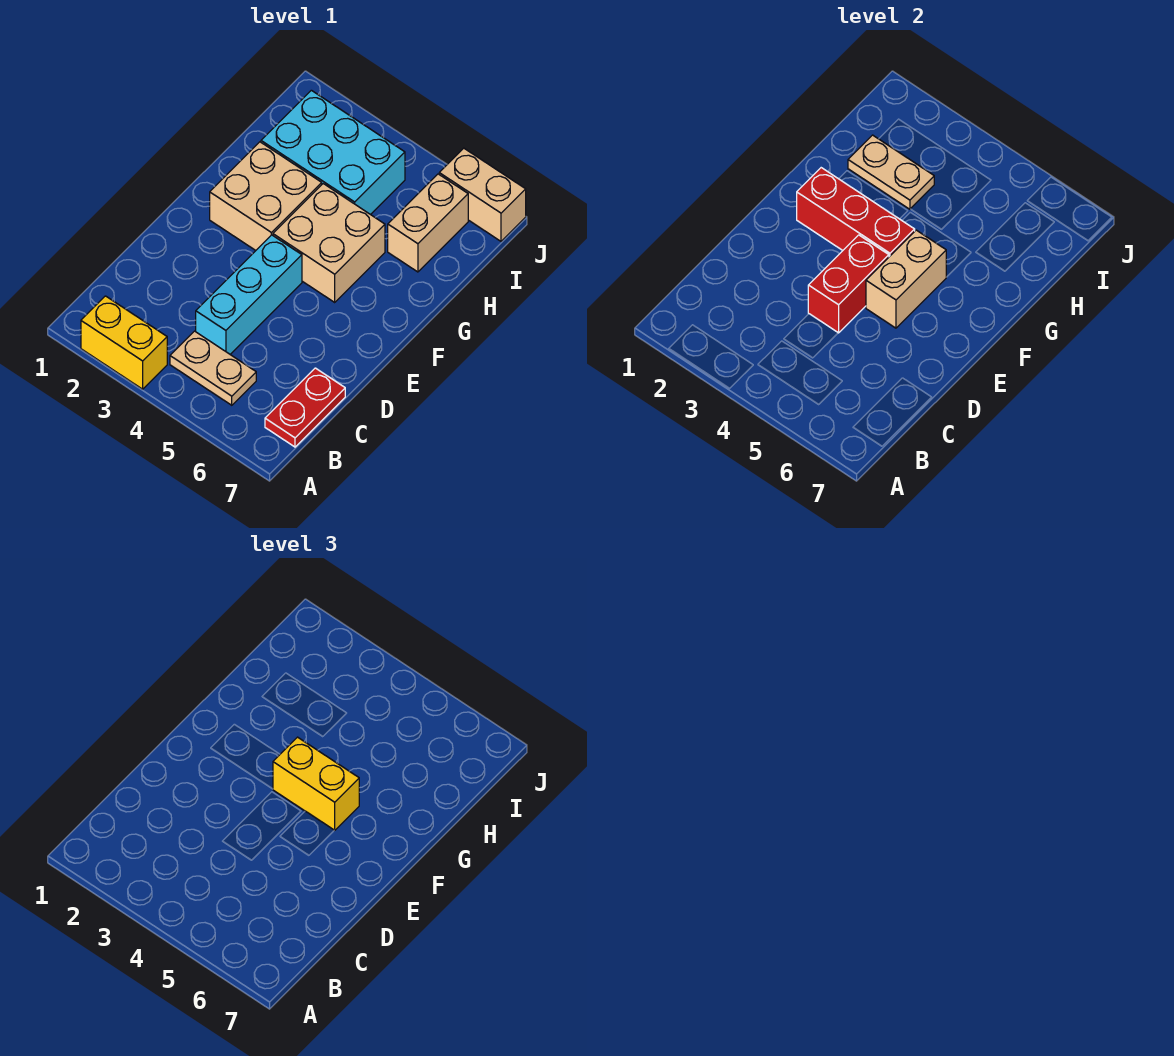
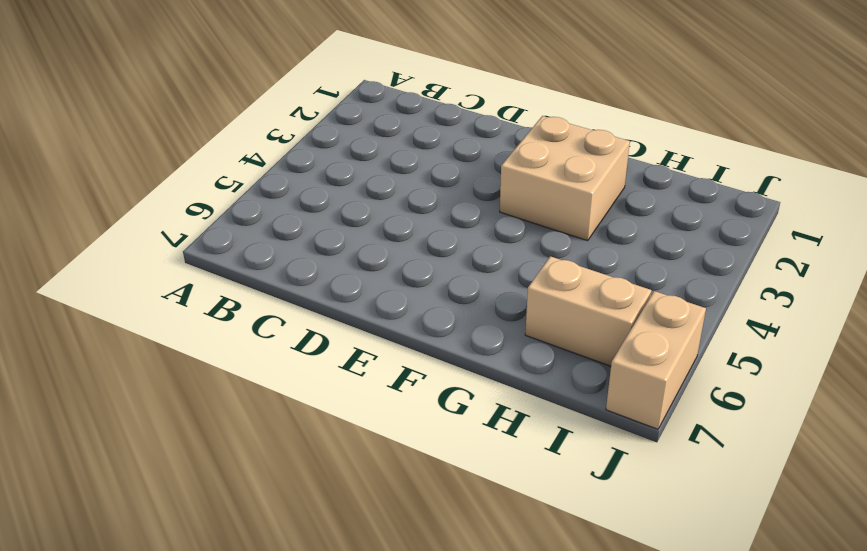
none -> yellow 1x2 brick [81,296,167,389]
none -> tan 1x2 plate [170,331,256,405]
none -> red 1x2 plate [265,368,345,447]

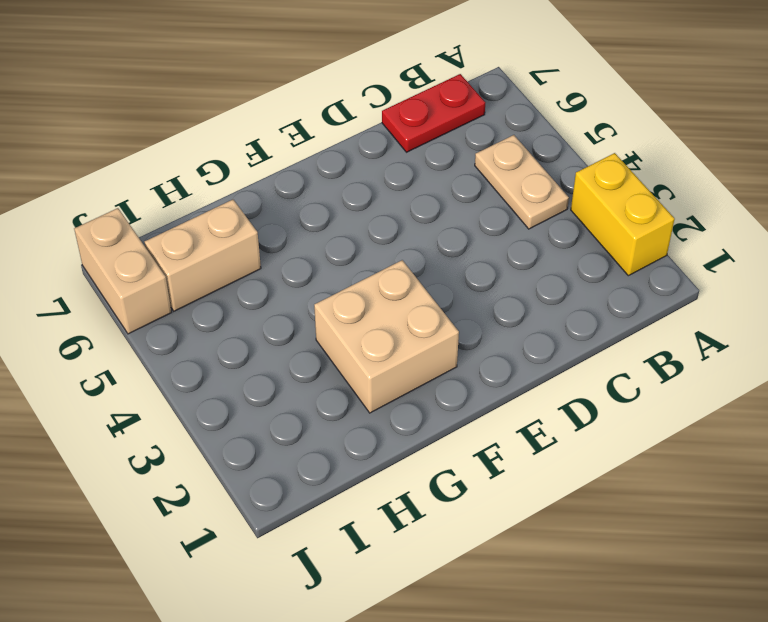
none -> cyan 1x3 brick [196,235,302,354]
none -> tan 2x2 brick [273,184,385,302]
none -> cyan 2x3 brick [261,90,405,215]

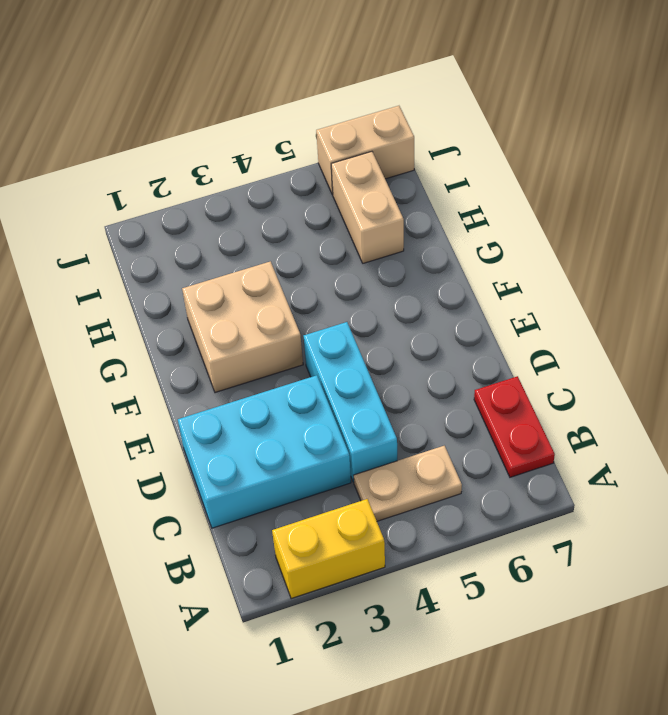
cyan 2x3 brick [178,375,351,528] -> cyan 2x3 brick moved to [261,90,405,215]
none -> tan 2x2 brick [273,184,385,302]
none -> red 1x2 brick [808,235,889,333]
none -> tan 1x2 brick [866,230,946,328]

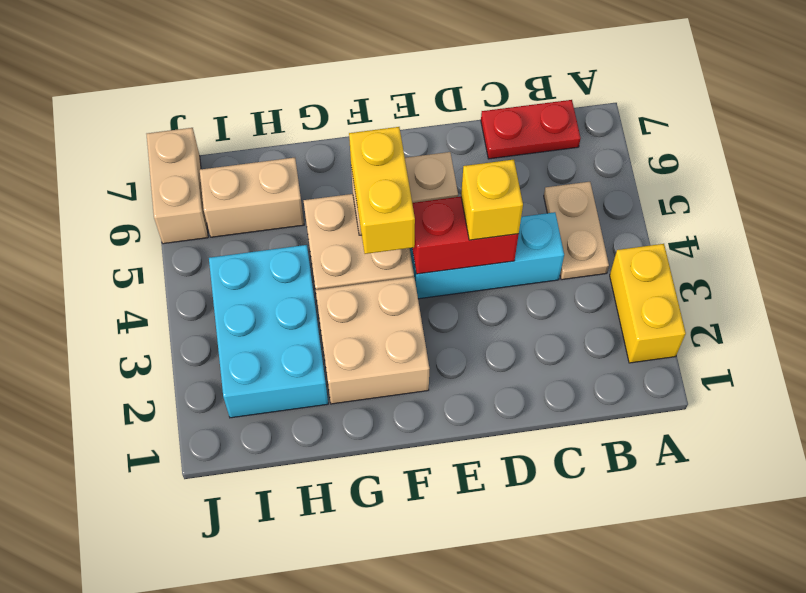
yellow 1x1 brick [461,160,523,240] -> none
none -> red 1x3 brick [797,168,915,257]
none -> tan 1x2 plate [848,135,934,209]

